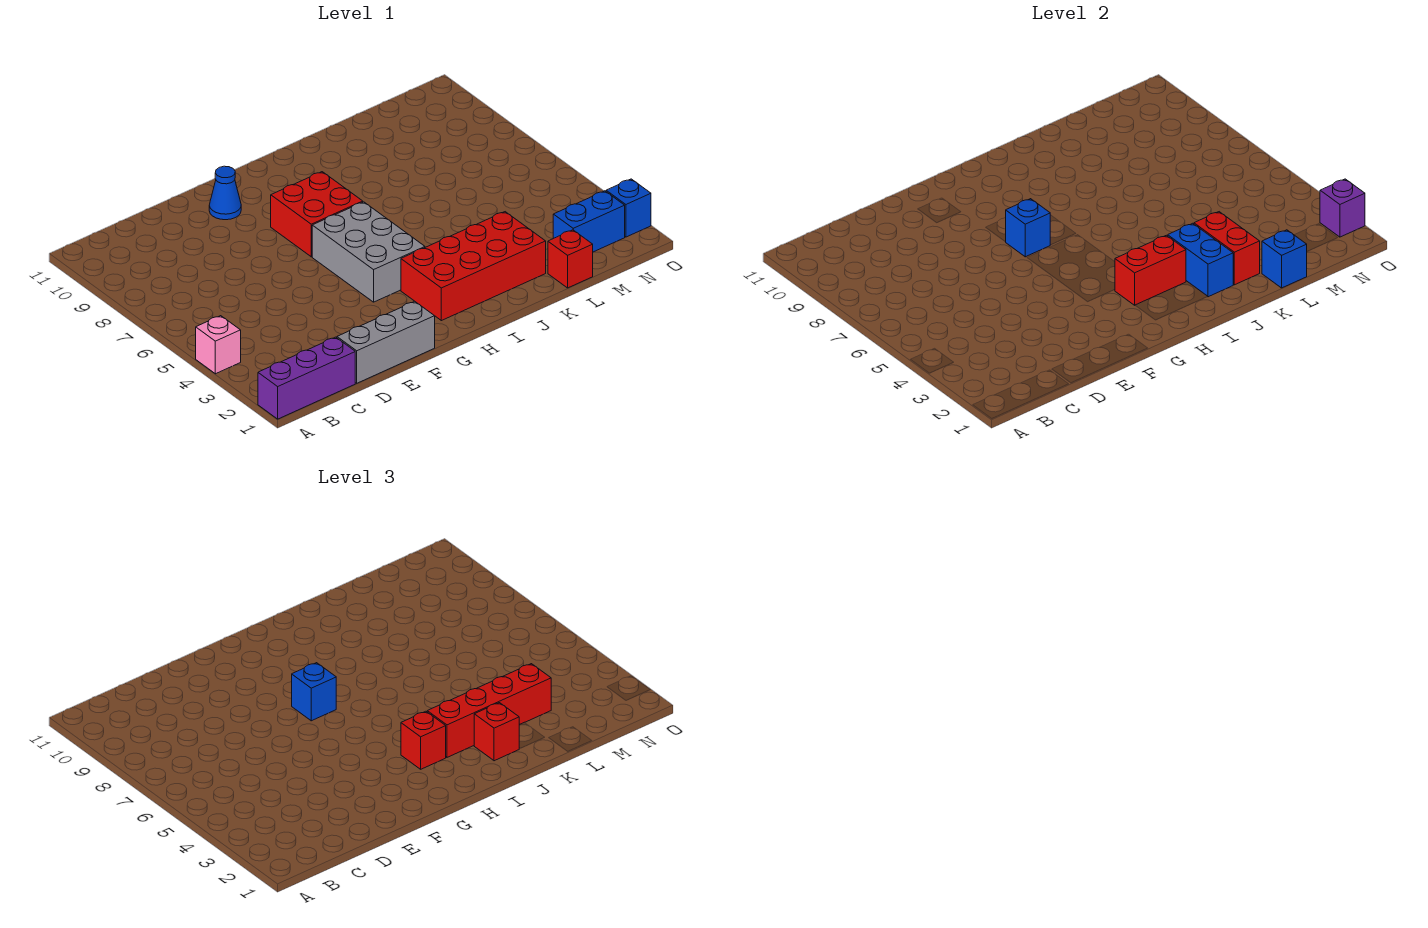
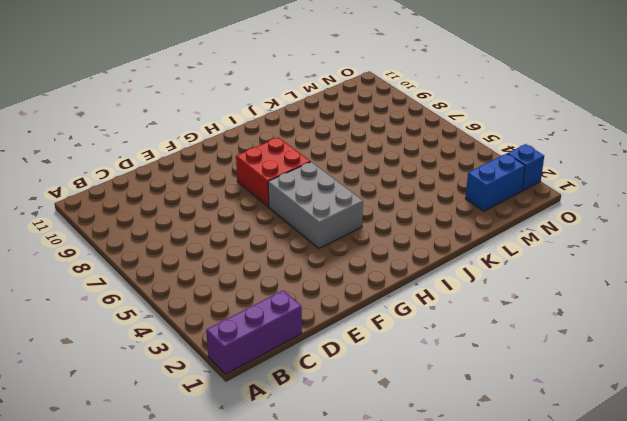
none -> pink 1x1 brick [196,316,241,374]
none -> grey 1x3 brick [337,301,435,383]
none -> blue 1x1 cone [209,166,241,220]

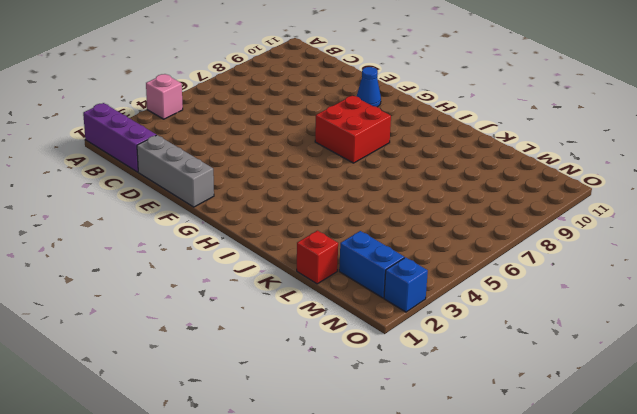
none -> grey 2x3 brick [312,202,425,302]
none -> red 2x4 brick [401,212,546,321]
none -> blue 1x1 brick [1006,199,1050,257]

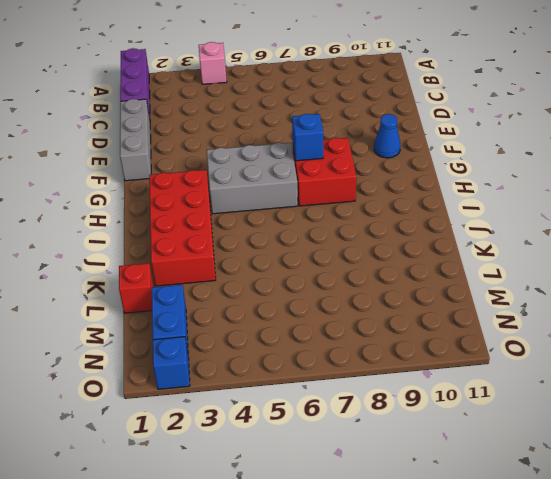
none -> red 1x2 brick [1115,235,1186,305]
none -> blue 1x2 brick [1168,223,1233,297]
none -> red 1x2 brick [1194,212,1260,285]

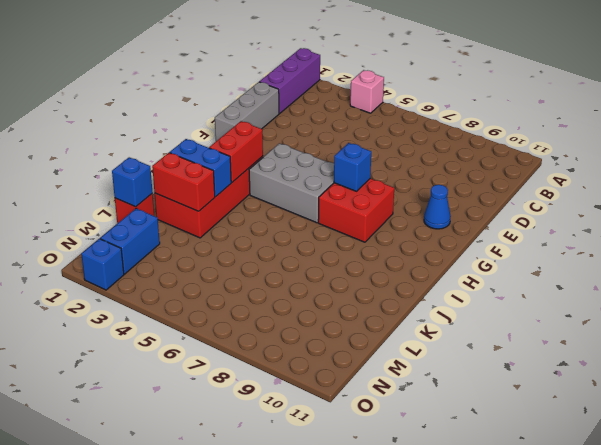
none -> purple 1x1 brick [1320,179,1365,237]
none -> blue 1x1 brick [292,663,336,721]
none -> red 1x1 brick [401,711,446,769]

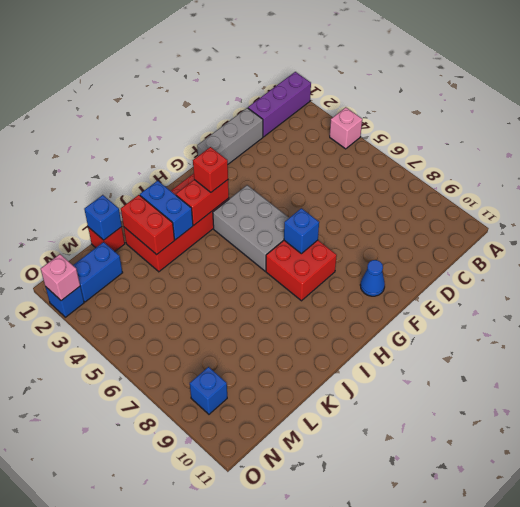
blue 1x1 brick [190,367,227,414] -> blue 1x1 brick moved to [292,663,336,721]
pink 1x1 brick [41,254,80,301] -> purple 1x1 brick [1320,179,1365,237]
none -> red 1x4 brick [427,664,551,757]
none -> red 1x1 brick [474,703,519,761]

